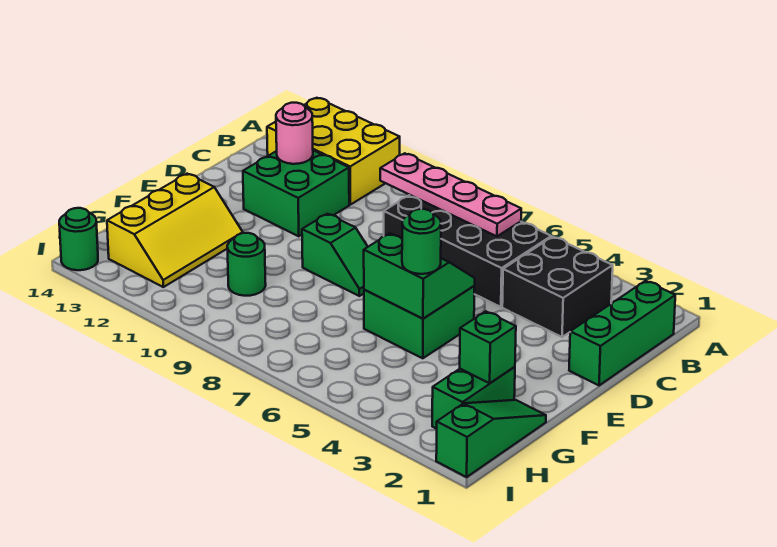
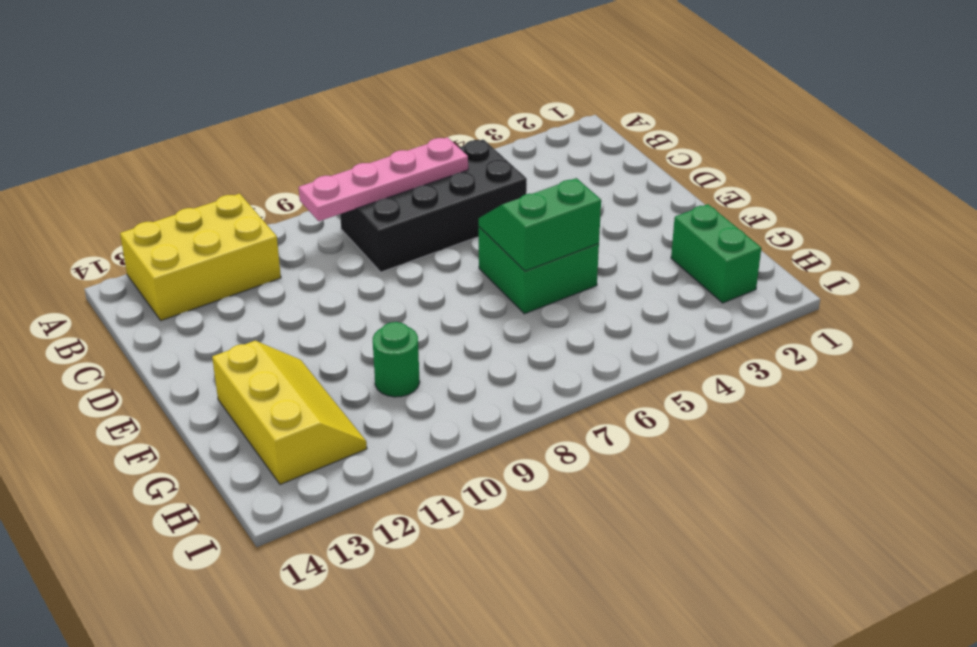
none -> green 1x3 brick [569,281,675,385]
none -> black 2x2 brick [502,237,613,337]
none -> green 2x2 brick [243,150,349,236]

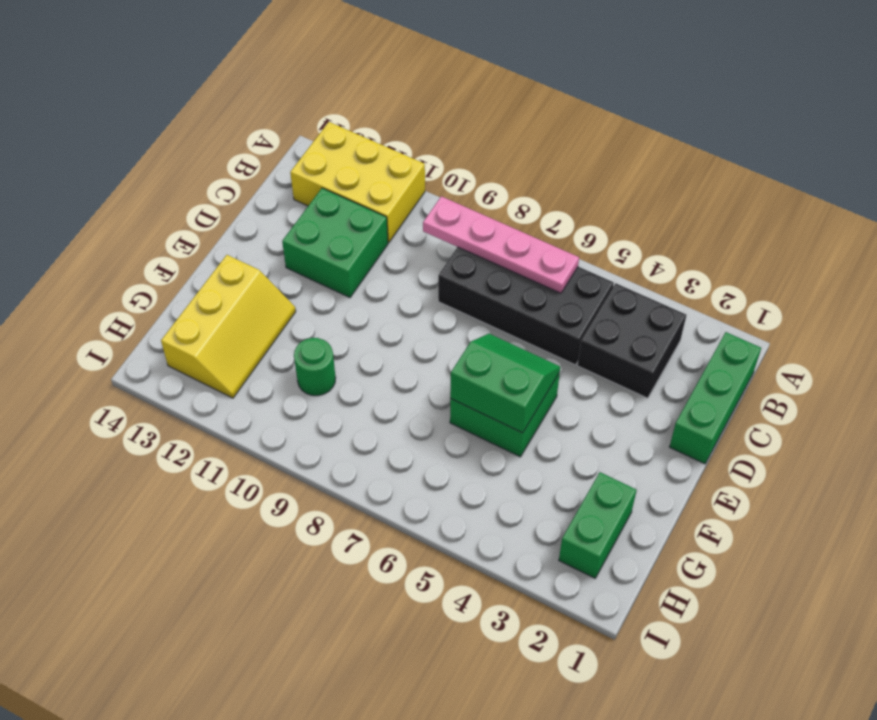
none -> green 1x2 slope [302,214,368,296]
none -> green 1x3 slope [436,400,546,477]
none -> green 1x1 round brick [59,208,98,270]

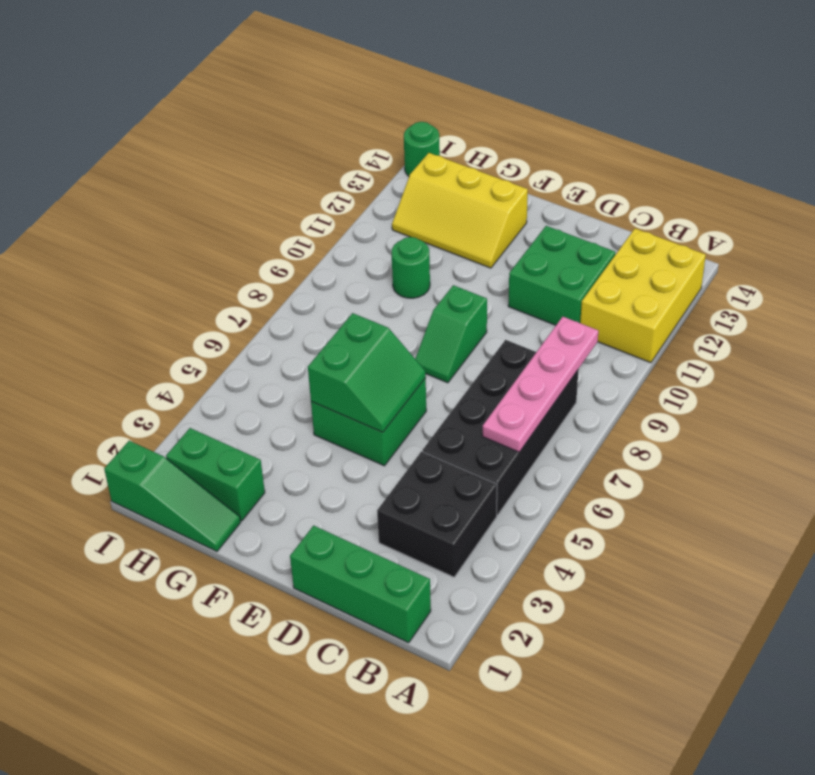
none -> pink 1x1 round brick [276,103,313,164]
none -> green 1x1 brick [460,311,516,383]
none -> green 1x1 round brick [402,209,441,274]

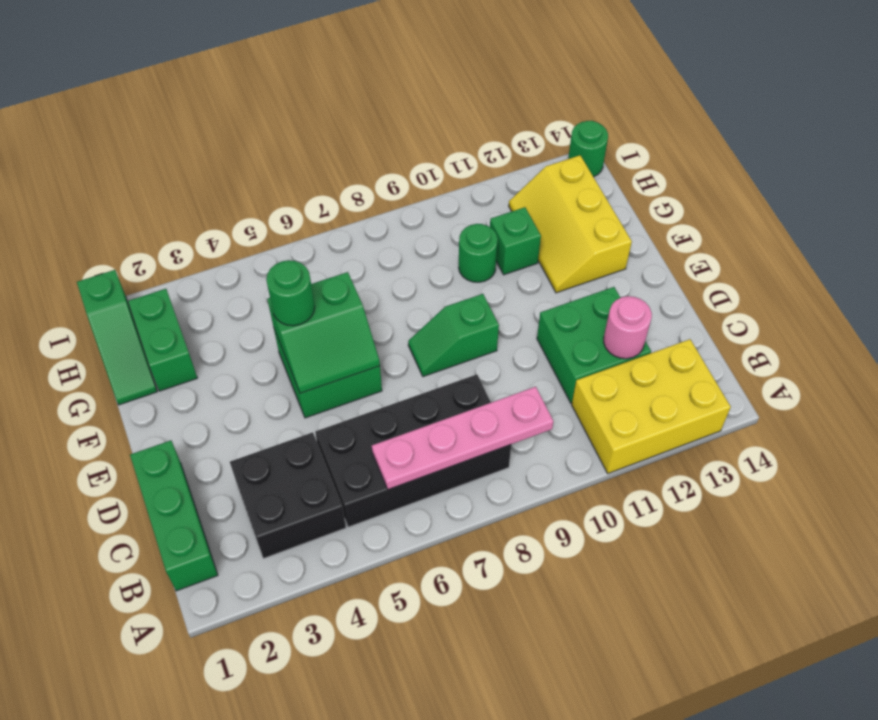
green 1x1 brick [490,207,541,275] -> green 1x1 brick moved to [460,311,516,383]

